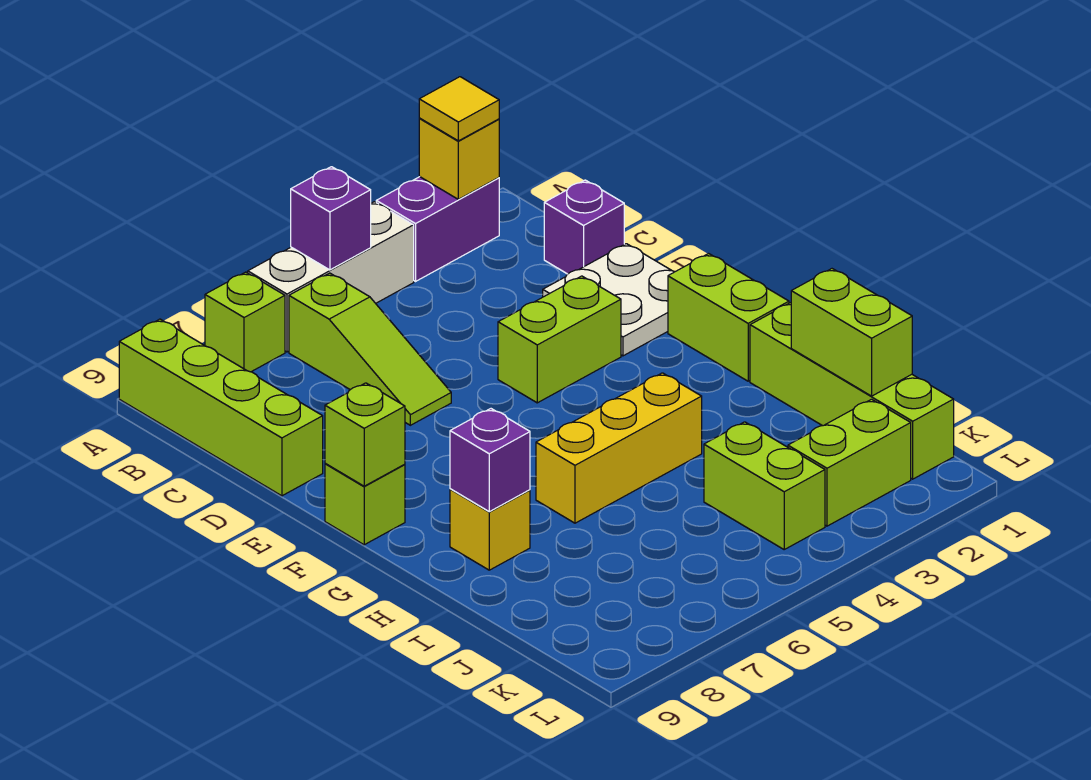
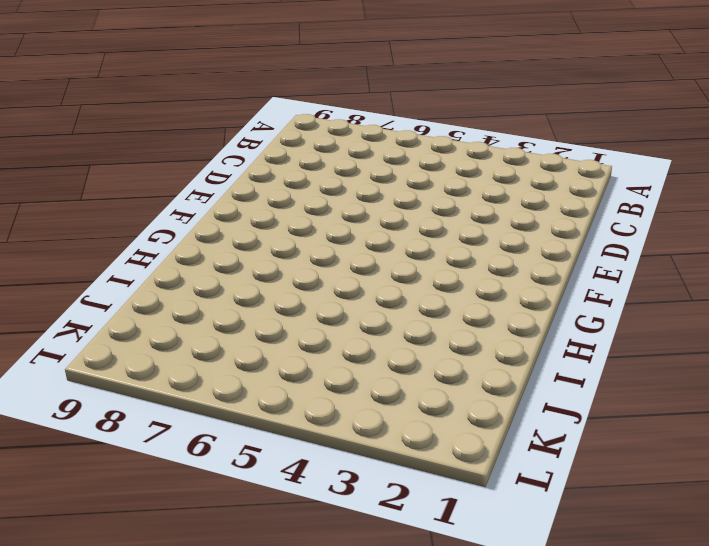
none -> purple 1x2 brick [376,177,499,281]
none -> white 1x3 brick [248,202,414,352]
none -> lime 1x1 brick [205,272,285,372]

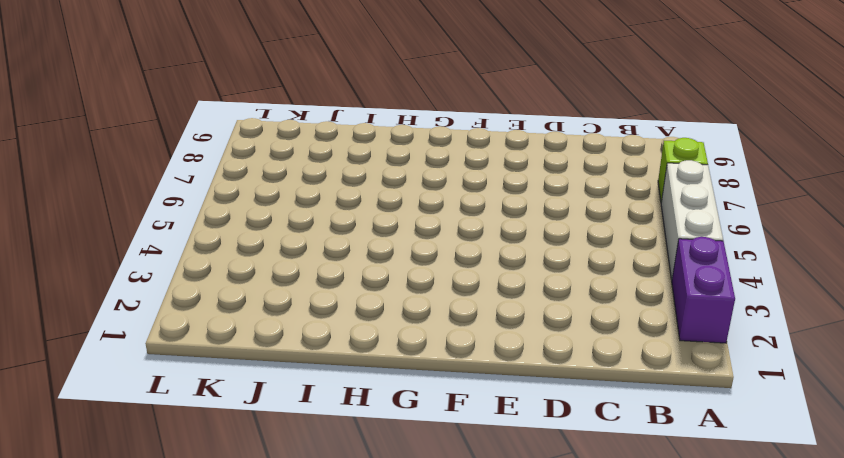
none -> lime 1x4 brick [119,319,323,496]
none -> lime 1x3 slope [289,273,451,425]
none -> purple 1x1 brick [544,180,624,274]

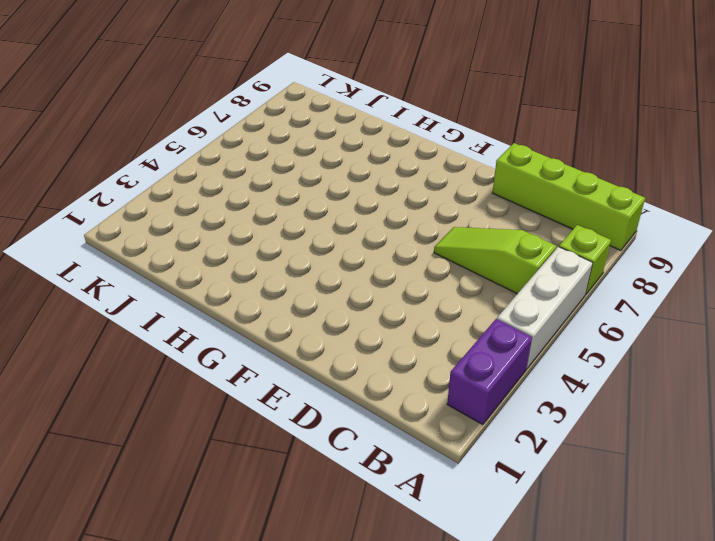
none -> purple 1x1 brick [544,180,624,274]
none -> white 2x2 plate [543,244,675,356]
none -> lime 1x2 brick [498,276,621,403]

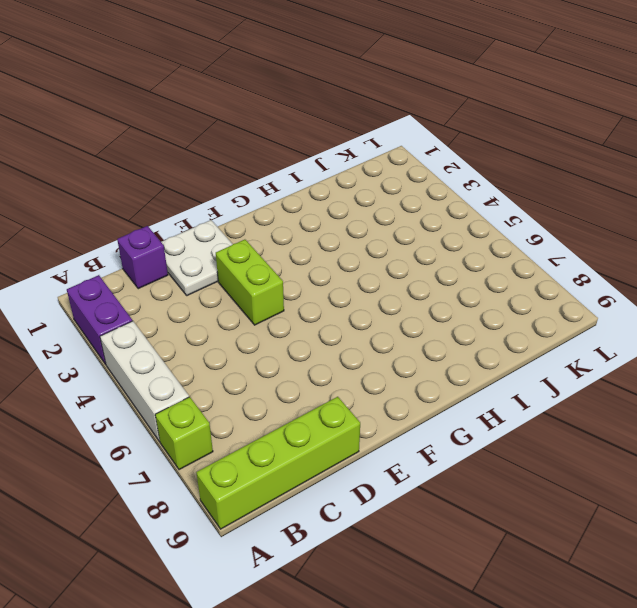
none -> lime 1x3 slope [289,273,451,425]
none -> lime 1x2 brick [668,254,789,381]
none -> lime 1x1 brick [325,464,405,545]

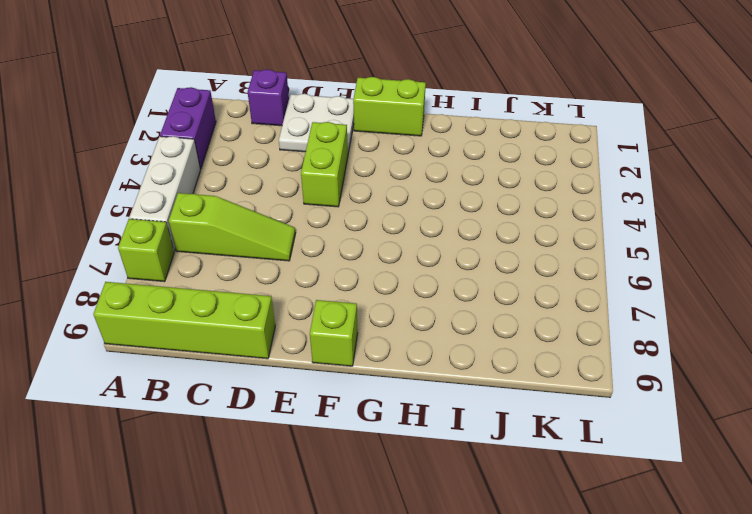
none -> lime 1x4 brick [750,303,954,479]
none -> yellow 1x3 brick [536,373,702,523]
none -> yellow 1x1 brick [450,489,530,570]

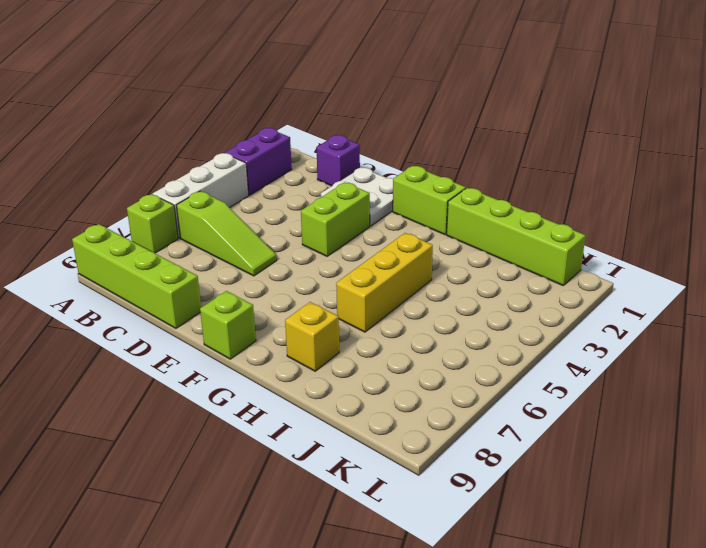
none -> lime 1x2 brick [704,422,825,549]
none -> lime 1x2 brick [788,399,911,526]
none -> yellow 1x1 brick [419,119,499,199]

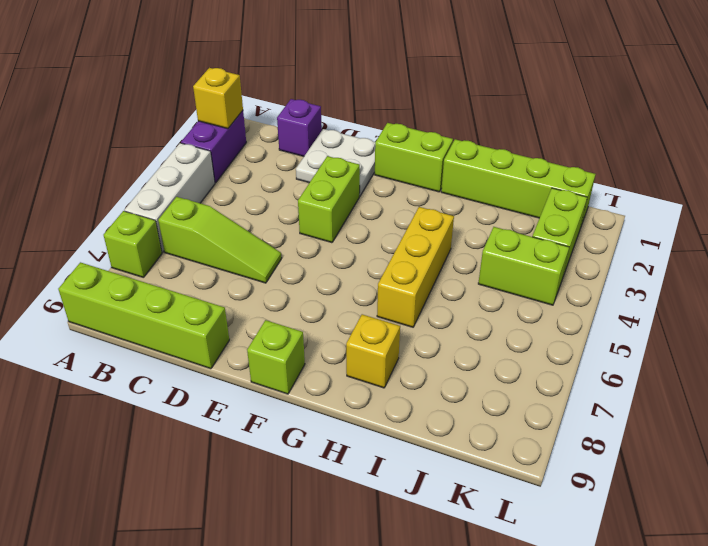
none -> purple 1x1 brick [291,167,371,270]
none -> lime 1x1 brick [325,383,405,486]
none -> purple 1x1 brick [450,409,530,512]

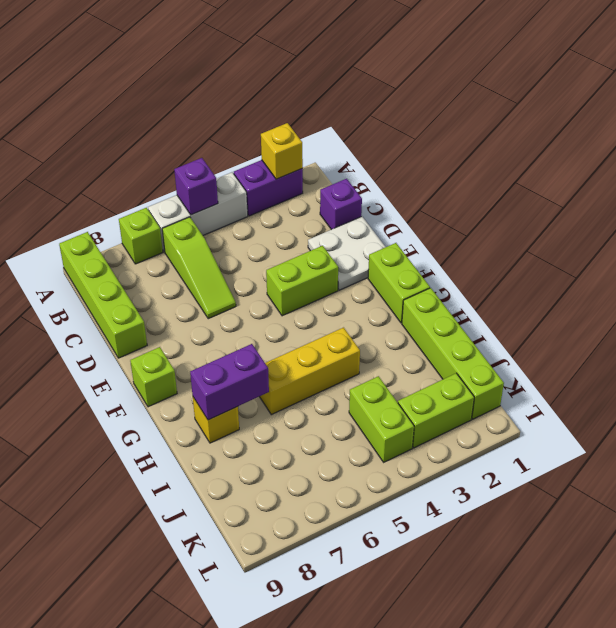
purple 1x2 brick [190,344,269,420] -> purple 1x1 brick [450,409,530,512]
none -> lime 1x1 brick [325,383,405,486]
none -> lime 1x2 brick [791,269,912,396]
none -> yellow 1x1 tile [419,77,499,141]

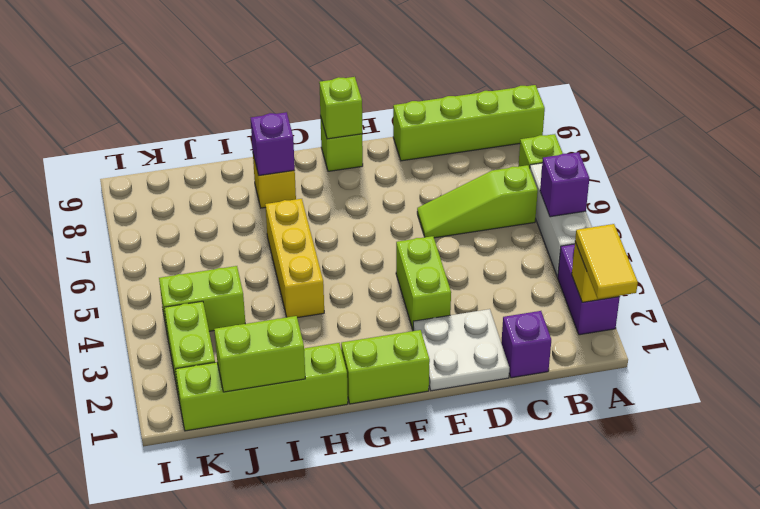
yellow 1x2 tile [575,224,638,299] -> yellow 1x1 tile [419,77,499,141]

